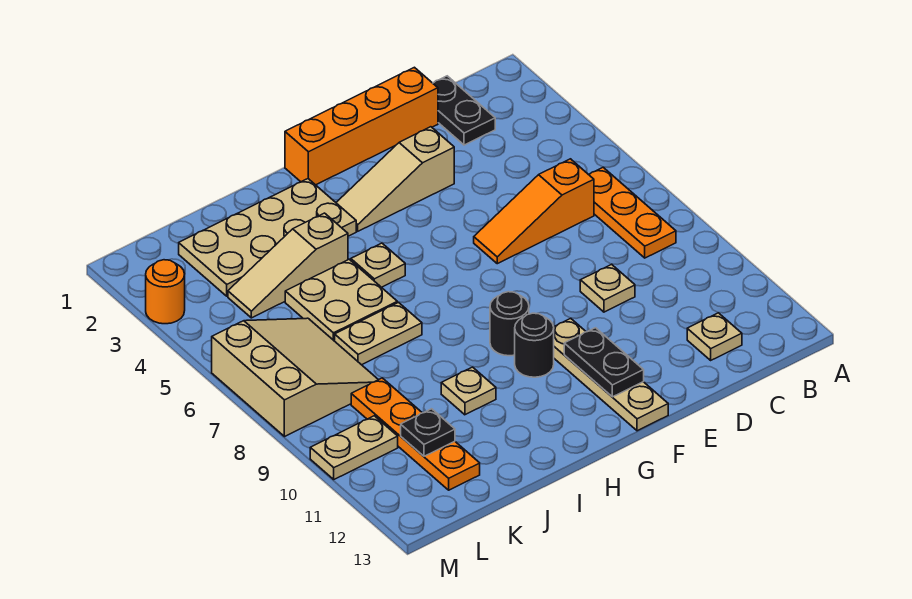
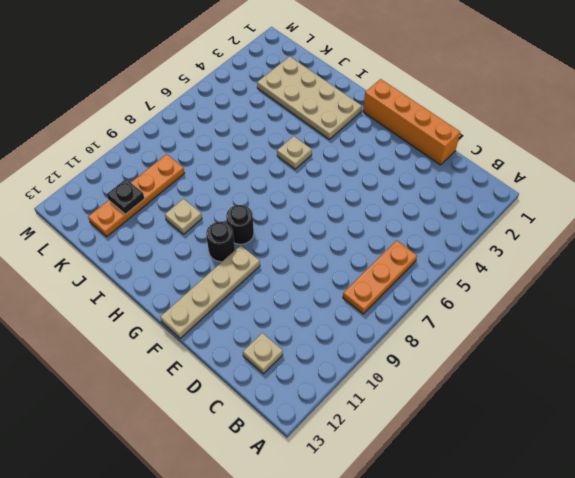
none -> black 1x2 plate [433,76,495,145]
none -> orange 1x3 slope [474,159,594,264]
none -> tan 1x1 plate [580,264,635,312]

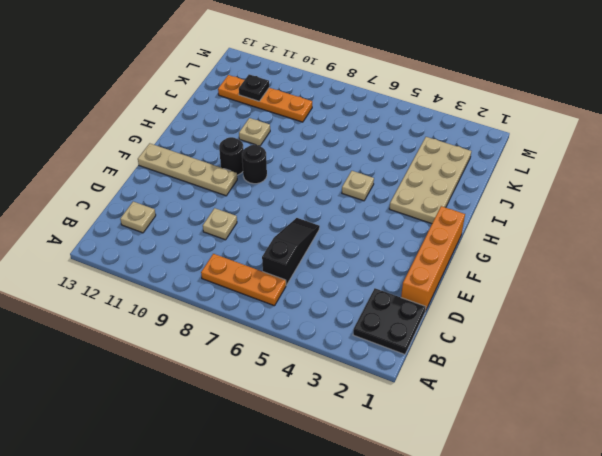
black 2x2 plate [353,288,426,354] -> black 1x2 plate [433,76,495,145]
black 1x3 slope [262,218,320,285] -> orange 1x3 slope [474,159,594,264]
none -> tan 1x3 slope [336,127,454,231]
none -> tan 1x3 slope [228,213,348,318]
none -> tan 2x2 plate [285,259,397,341]

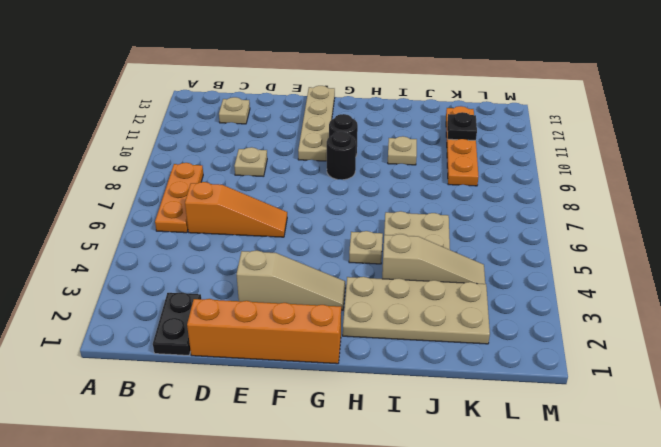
none -> tan 1x2 plate [335,303,422,365]
none -> tan 3x3 slope [212,318,378,437]
none -> tan 1x2 plate [310,416,398,479]

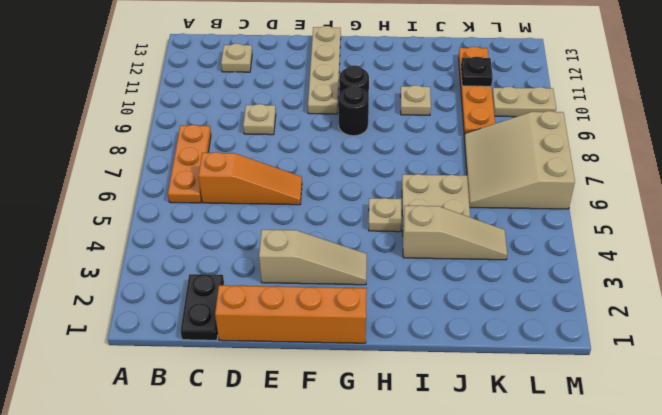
none -> tan 2x4 plate [179,179,356,296]
none -> tan 1x2 plate [335,303,422,365]
none -> orange 1x1 round brick [146,260,185,324]

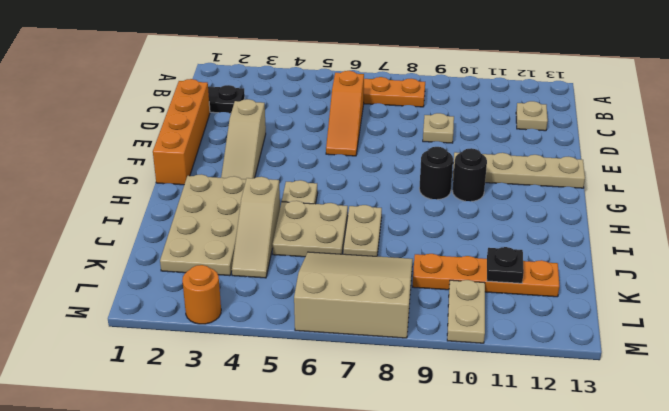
none -> tan 1x1 plate [441,367,496,415]
none -> black 1x2 plate [564,328,644,397]

